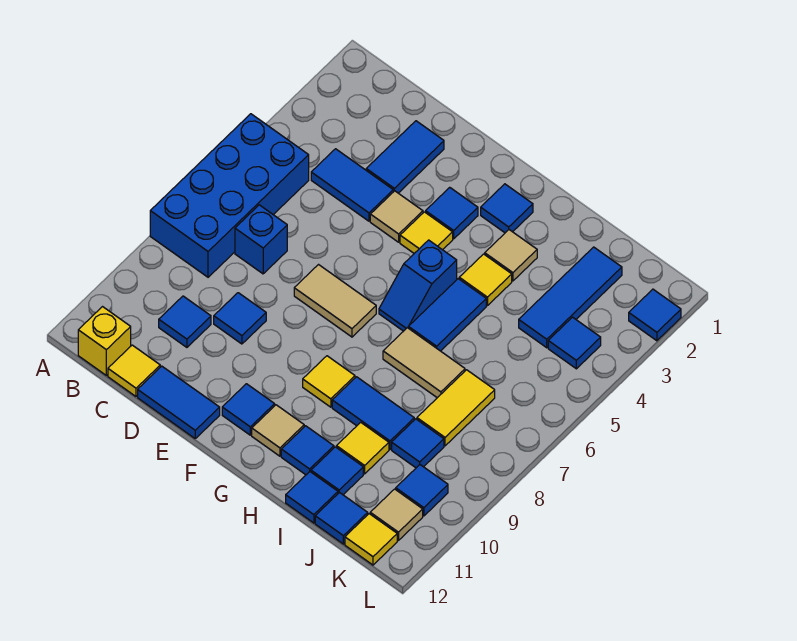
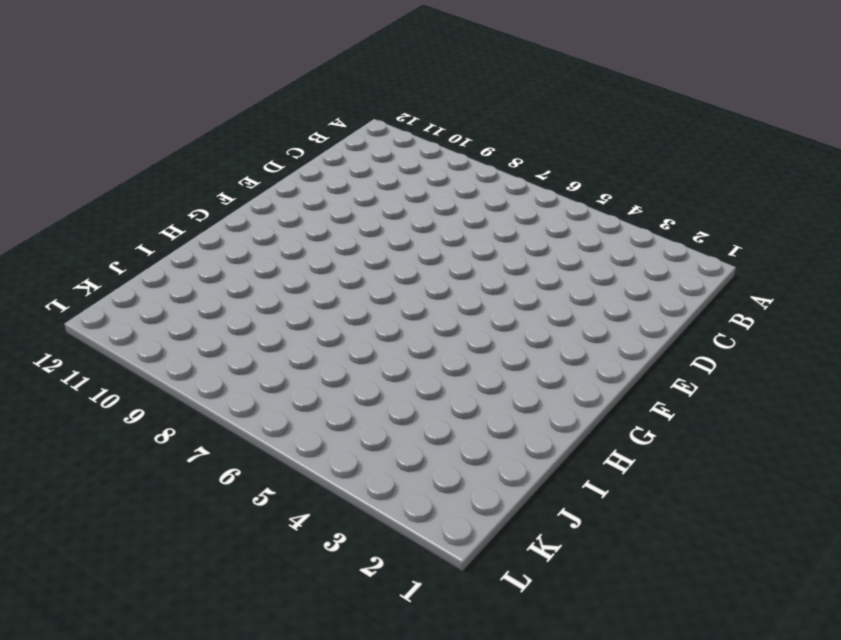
none -> blue 2x4 brick [150,114,309,277]
none -> yellow 1x1 brick [78,307,131,375]
none -> blue 1x2 tile [311,149,393,221]
none -> blue 1x1 brick [235,205,287,274]

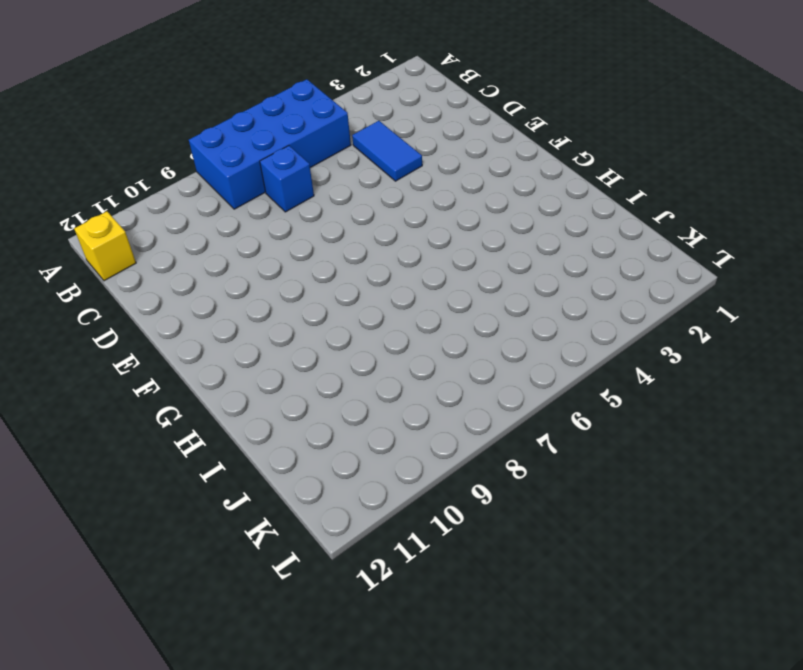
none -> blue 1x1 tile [159,296,211,347]
none -> yellow 1x1 tile [108,345,160,396]
none -> blue 1x2 tile [366,121,444,193]
none -> blue 1x1 tile [214,293,266,344]

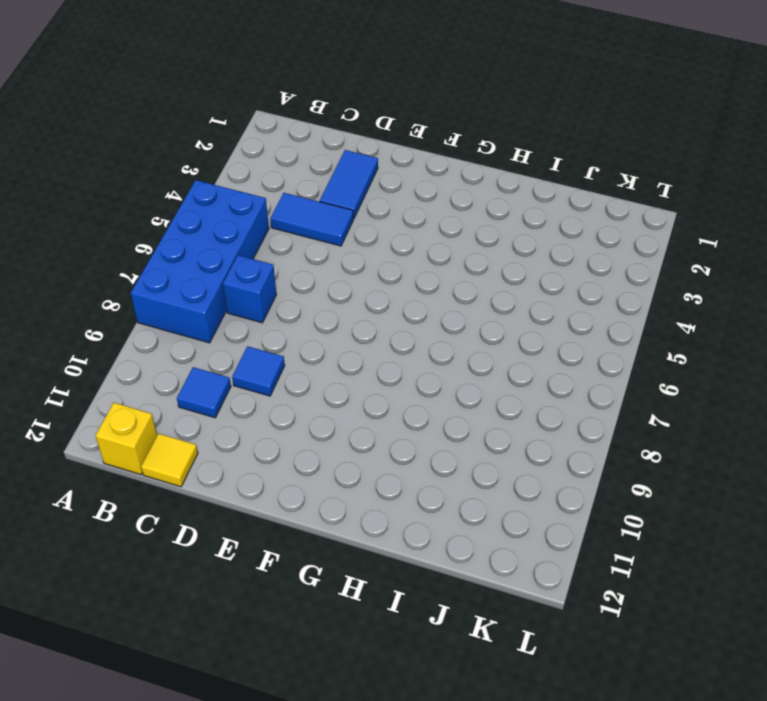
none -> blue 1x2 tile [138,366,220,438]
none -> tan 1x1 tile [370,191,423,242]
none -> tan 1x2 tile [294,265,376,337]
none -> blue 1x1 tile [426,187,478,239]

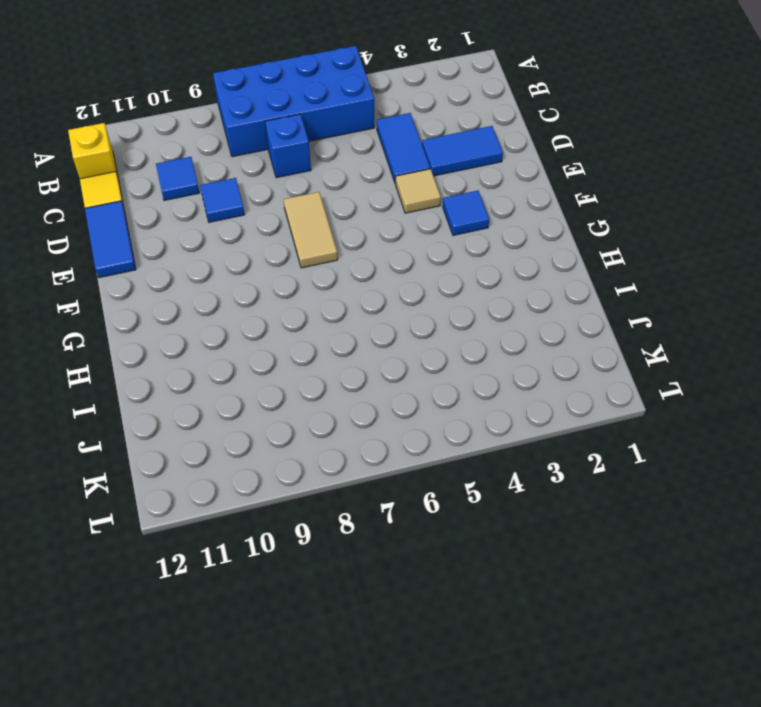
none -> yellow 1x1 tile [400,212,453,253]
none -> blue 1x1 tile [222,384,275,435]
none -> blue 1x1 tile [481,184,533,233]
none -> blue 1x2 slope [379,240,457,331]

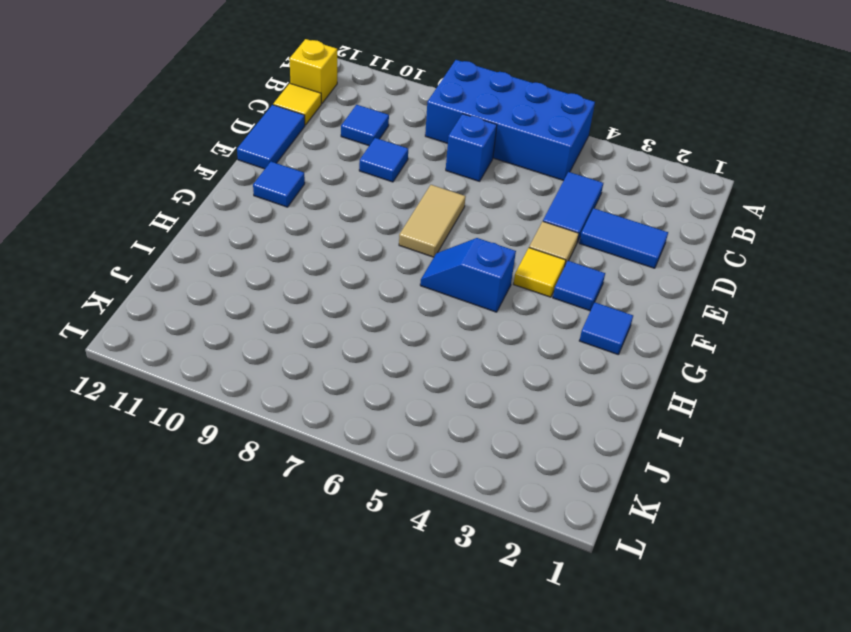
none -> yellow 1x1 tile [303,356,355,407]
none -> tan 1x1 tile [252,405,304,456]
none -> tan 1x1 tile [485,230,537,281]
none -> yellow 1x1 tile [459,254,512,306]

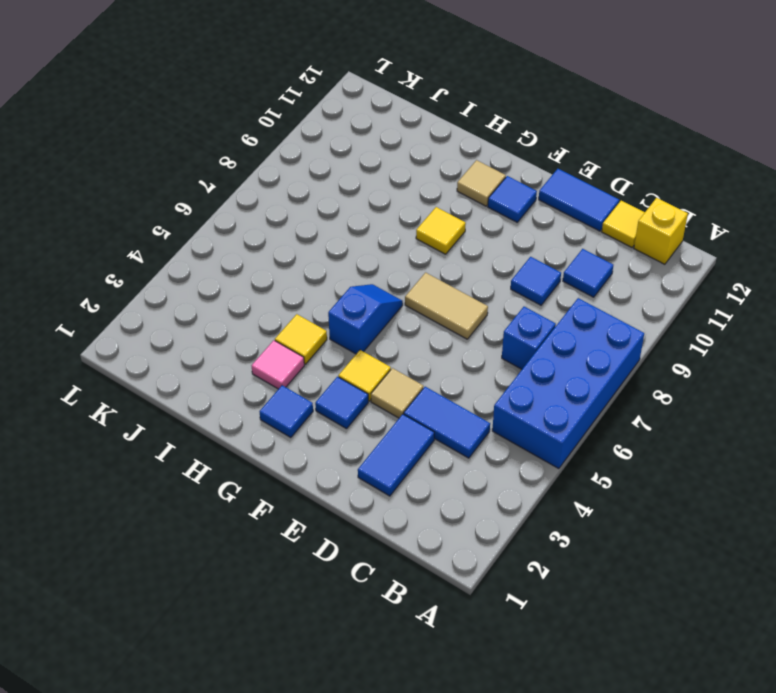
pink 1x1 tile [252,340,304,389] -> tan 1x1 tile [485,230,537,281]
none -> blue 1x2 tile [409,279,486,351]
none -> tan 1x2 tile [383,328,465,398]
none -> blue 1x2 tile [332,377,414,449]
none -> blue 1x1 tile [281,426,334,475]

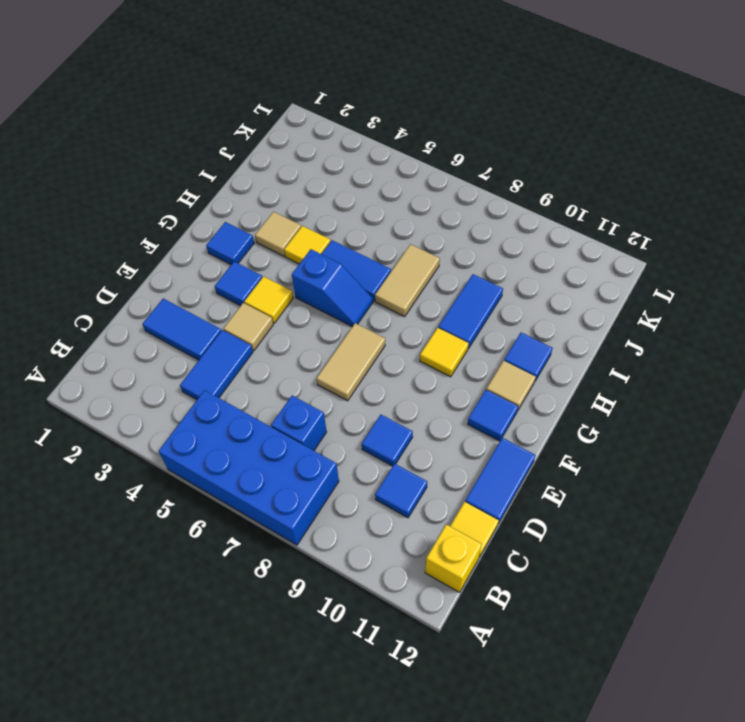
none -> yellow 1x1 tile [336,422,389,474]
none -> blue 1x1 tile [311,447,363,495]
none -> blue 1x1 tile [286,472,338,523]
none -> blue 1x3 tile [519,247,622,348]

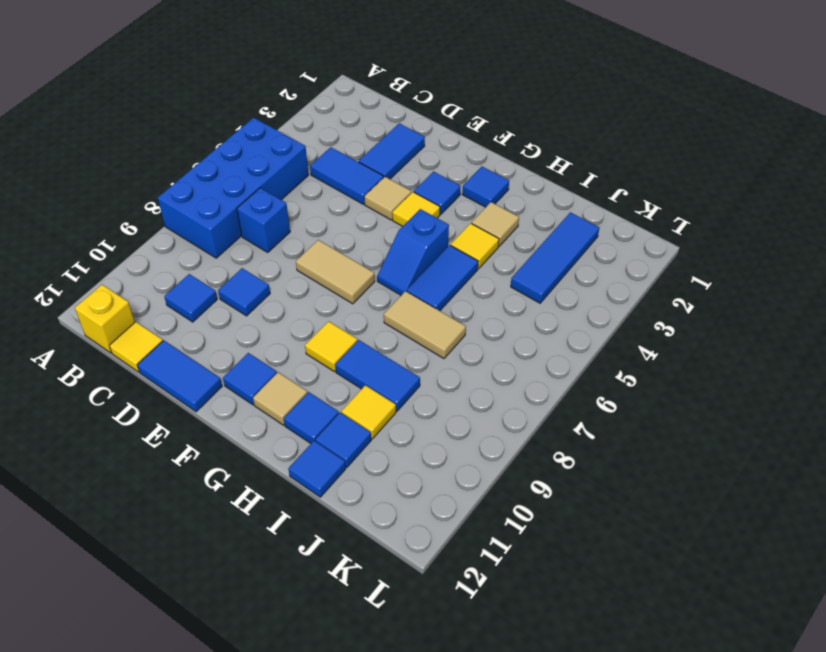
none -> yellow 1x2 tile [417,370,495,446]
none -> blue 1x1 tile [392,419,444,468]
none -> blue 1x1 tile [315,492,368,544]
none -> blue 1x1 tile [548,317,601,369]

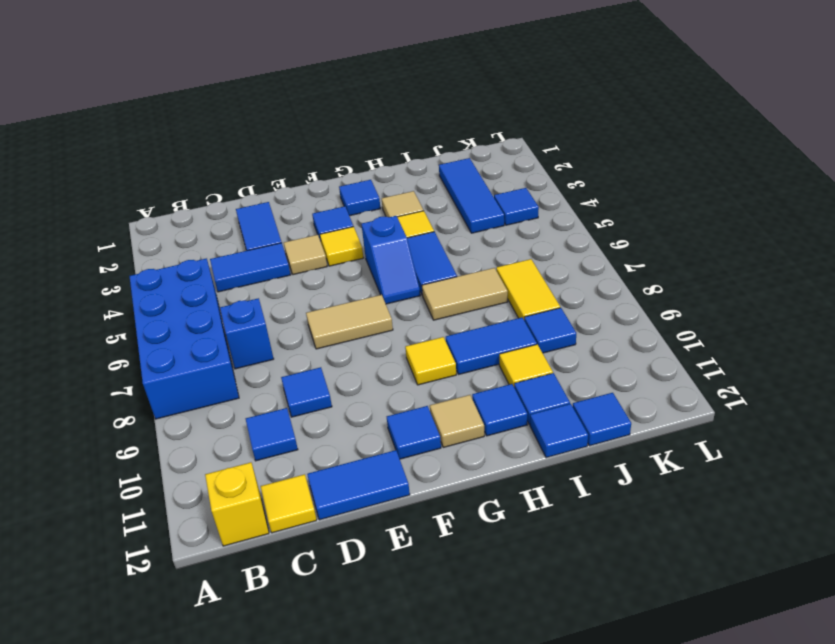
none -> blue 1x1 tile [396,465,448,516]
none -> tan 1x1 tile [370,489,423,541]
none -> yellow 1x1 tile [345,514,397,565]
none -> blue 1x1 tile [629,289,681,341]

